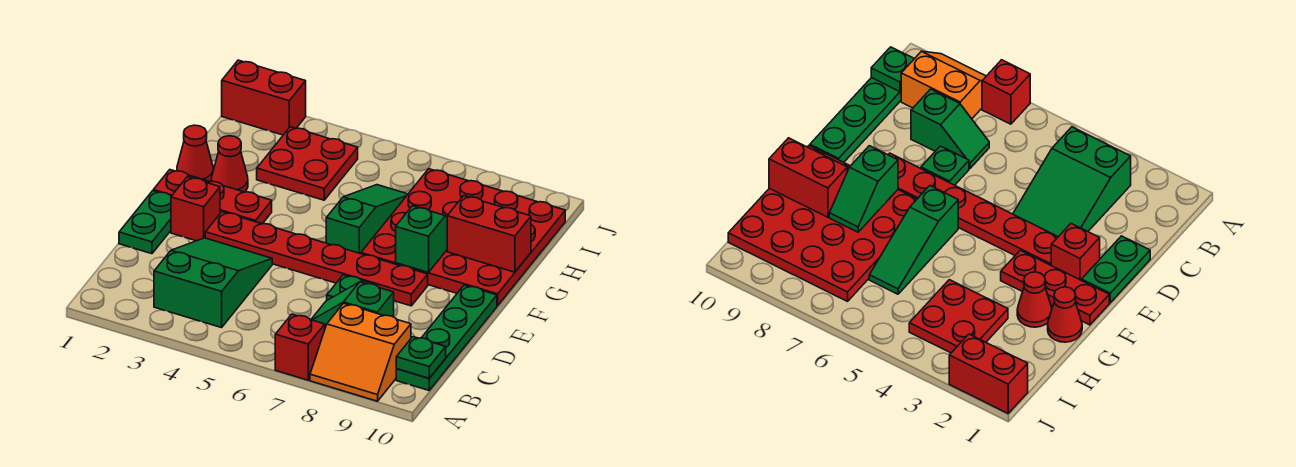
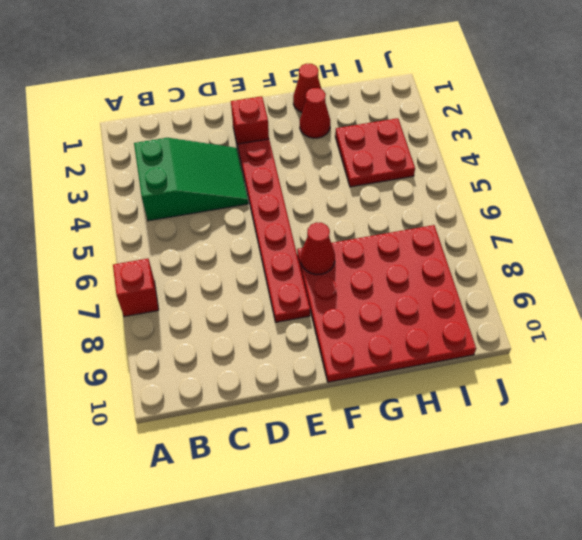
red 1x1 cone [301,223,335,275] -> none
none -> orange 2x2 slope [310,303,411,401]
none -> green 1x4 plate [396,285,497,390]
none -> green 1x2 slope [311,282,394,328]

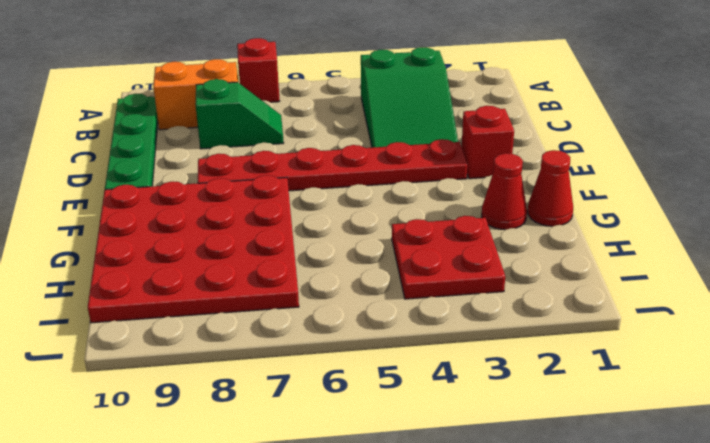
none -> green 1x2 plate [119,191,171,254]
none -> green 1x1 plate [327,275,372,300]
none -> red 1x3 plate [153,170,272,224]

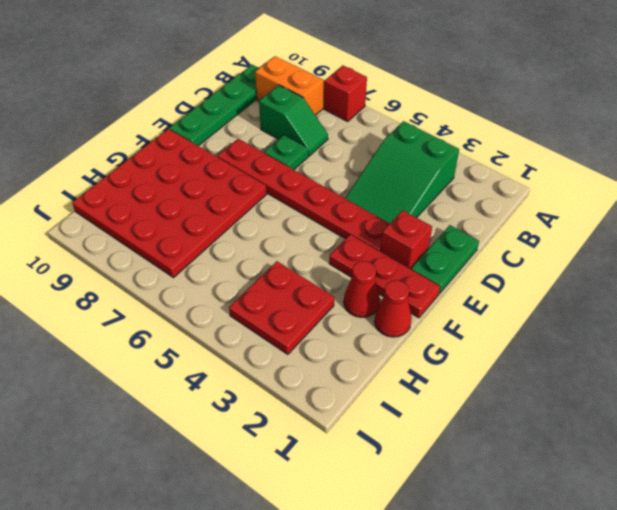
none -> green 1x3 slope [326,185,408,254]
none -> red 1x2 brick [222,60,306,135]
none -> green 1x1 plate [396,337,446,378]

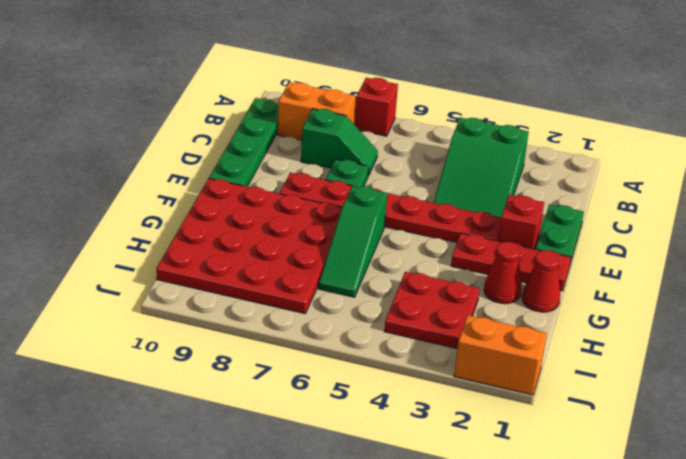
orange 1x2 brick [454,315,547,395] -> red 1x2 brick [222,60,306,135]
none -> green 1x1 plate [396,337,446,378]
none -> green 1x2 slope [396,206,447,273]
none -> red 1x2 brick [447,196,531,272]

